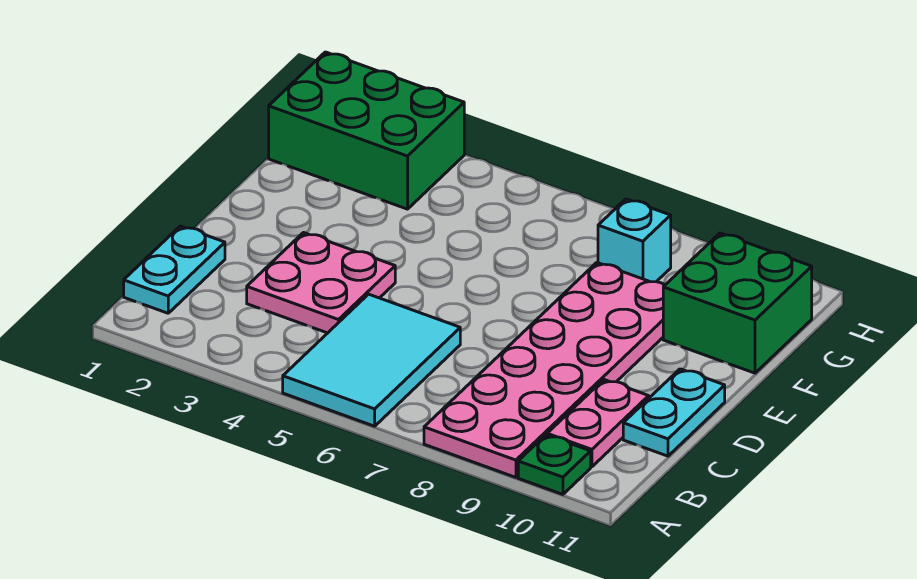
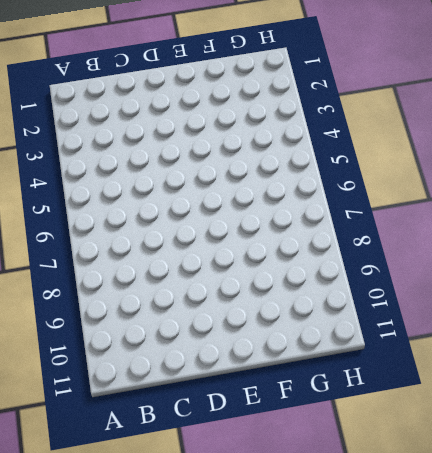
none -> cyan 2x3 tile [283,294,460,426]
none -> pink 2x6 plate [424,263,665,477]

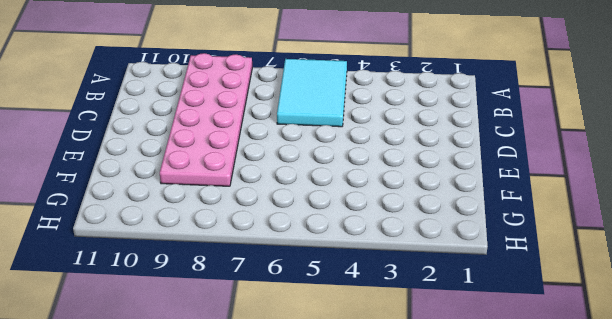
none -> green 1x1 plate [518,435,591,494]
none -> cyan 1x2 plate [124,226,225,313]

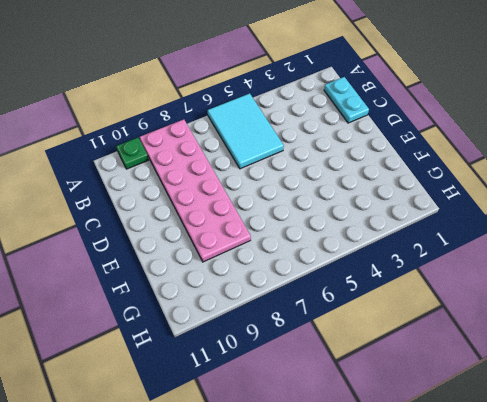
none -> pink 1x2 plate [547,380,649,467]
none -> pink 2x2 plate [247,233,395,333]

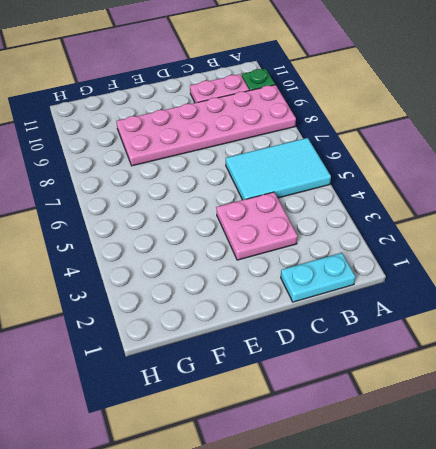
none -> cyan 1x2 plate [623,369,725,456]
none -> green 2x2 brick [663,233,812,373]

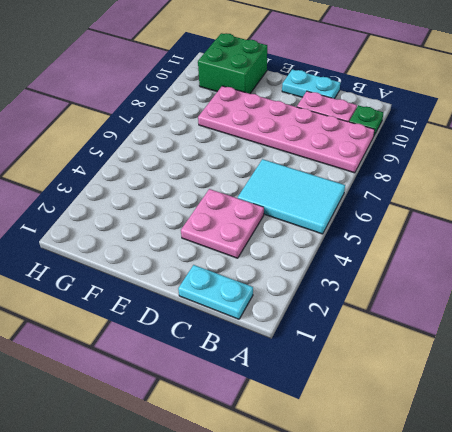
none -> green 2x3 brick [269,52,464,209]
none -> cyan 1x1 brick [598,199,671,282]

